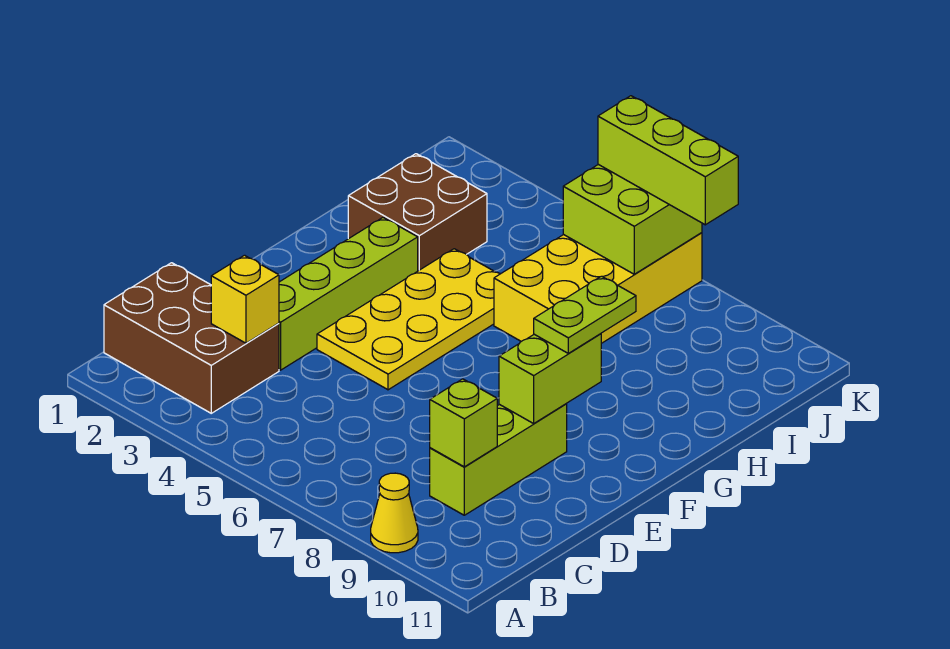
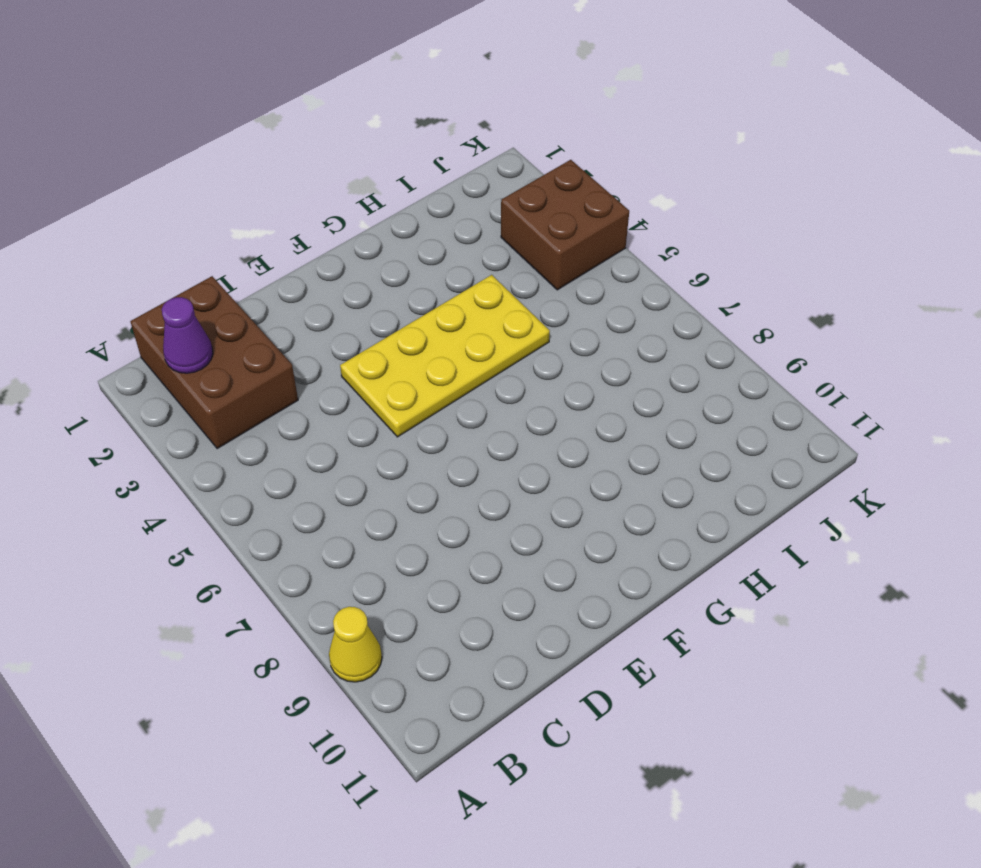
purple 1x1 cone [162,297,213,373] -> none
brown 2x2 brick [501,160,629,290] -> brown 2x2 brick moved to [348,154,487,271]
none -> lime 1x3 brick [430,404,567,515]
none -> lime 1x4 brick [279,218,418,370]
none -> yellow 2x4 brick [494,233,702,343]

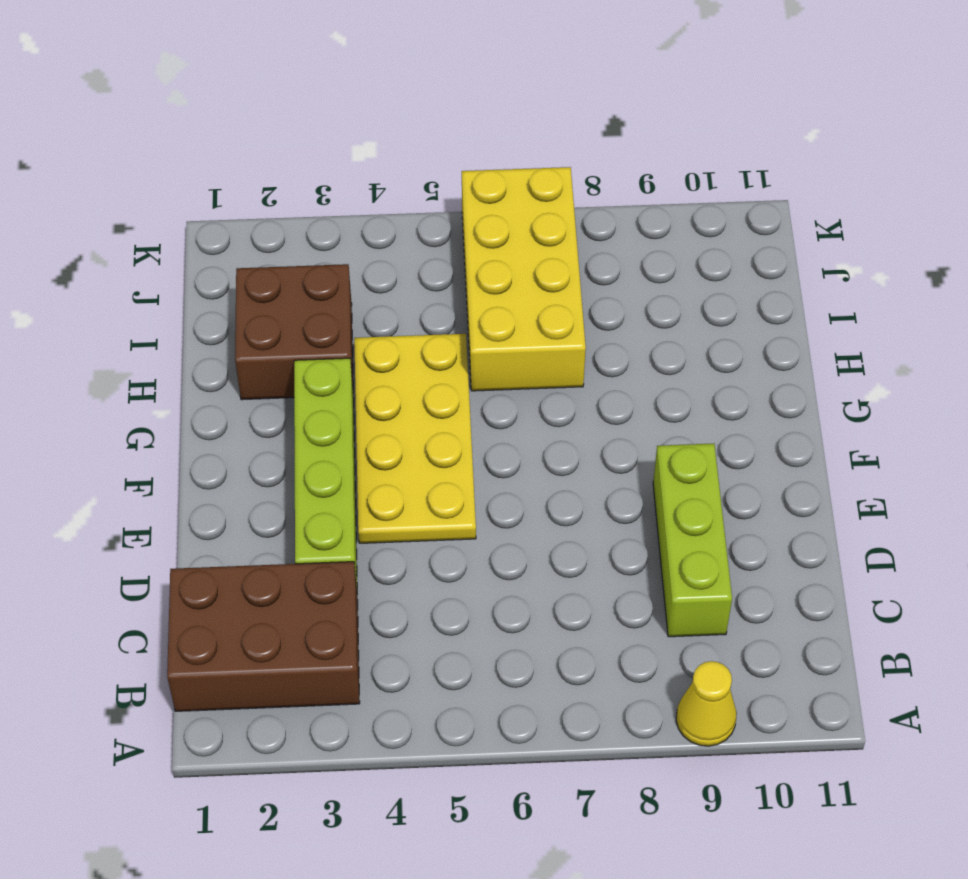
none -> yellow 1x1 brick [211,255,279,343]
none -> lime 1x1 brick [430,379,497,467]
none -> lime 1x2 brick [499,334,601,423]

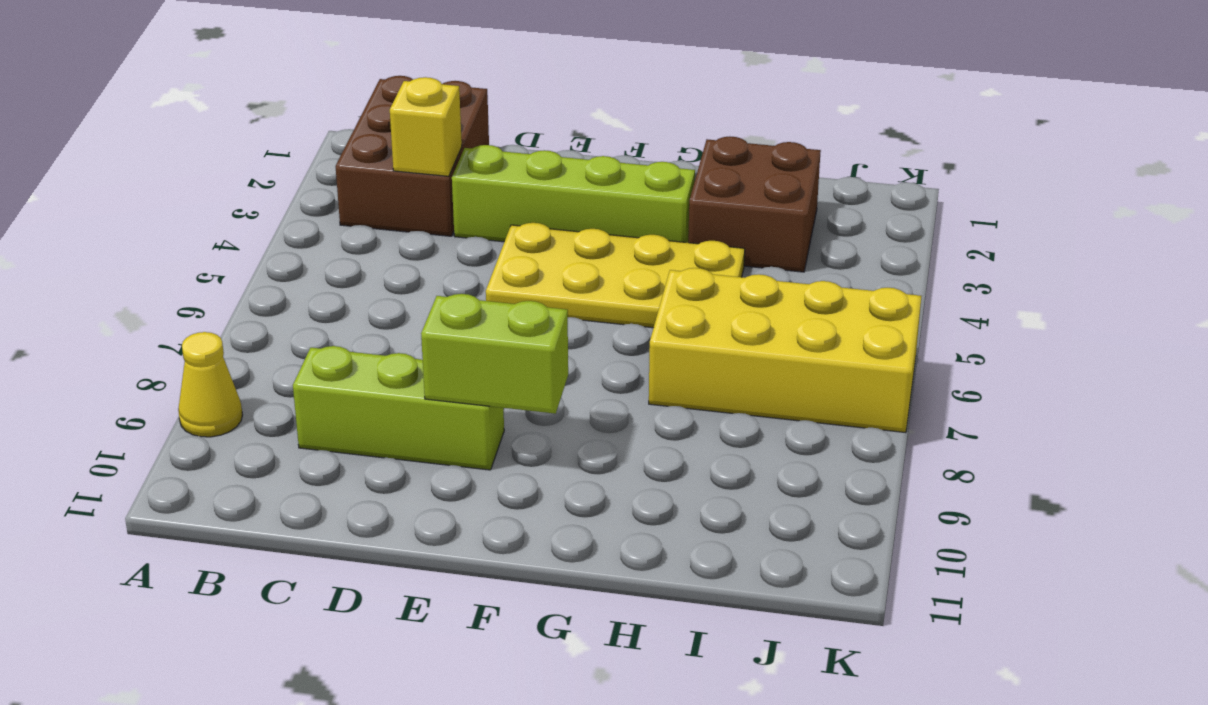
none -> lime 1x1 brick [430,379,497,467]
none -> lime 2x2 brick [563,164,702,274]
none -> lime 1x2 plate [534,276,636,353]

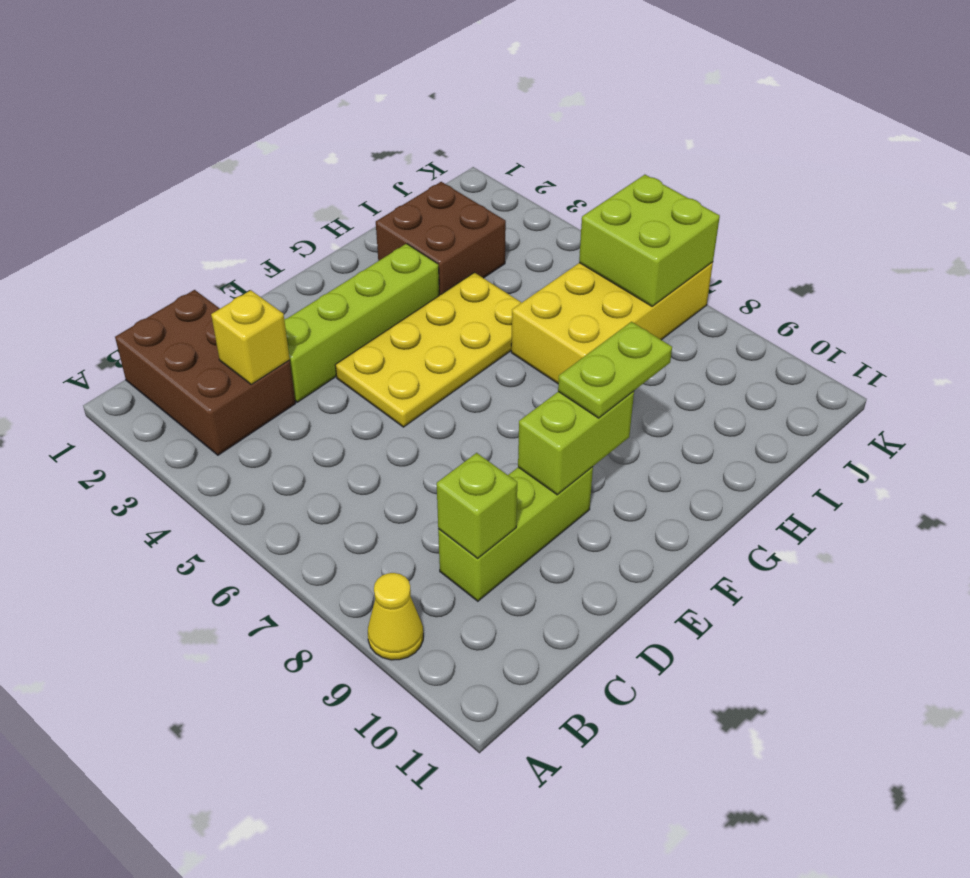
none -> lime 1x3 brick [598,96,738,225]

